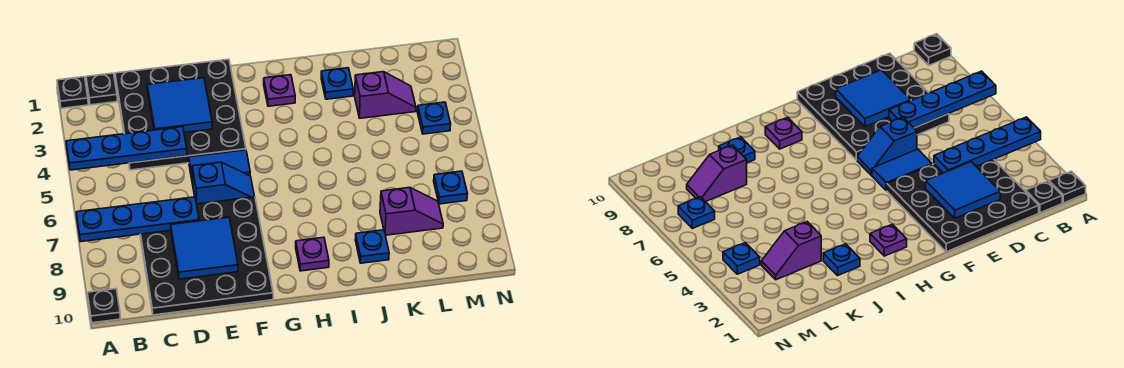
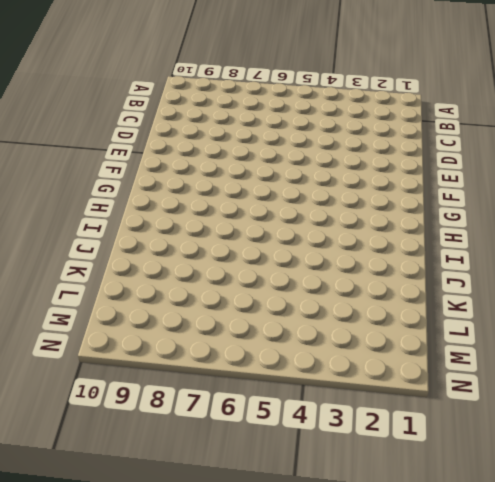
none -> black 1x1 plate [57,77,88,108]
none -> black 1x1 plate [88,289,121,323]
none -> black 1x1 plate [86,73,117,105]

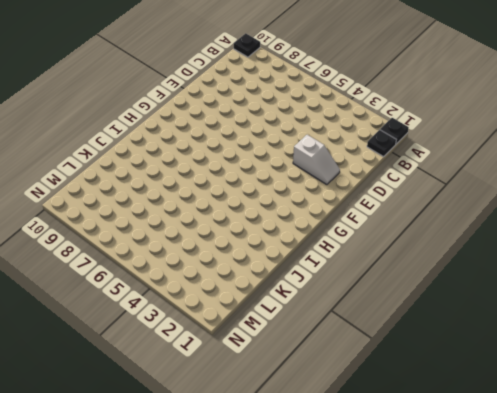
white 1x2 slope [293,135,340,185] -> black 4x4 plate [115,59,246,170]
none -> black 4x4 plate [140,197,273,315]
none -> blue 1x2 tile [189,150,250,184]
none -> blue 1x2 slope [192,162,254,204]

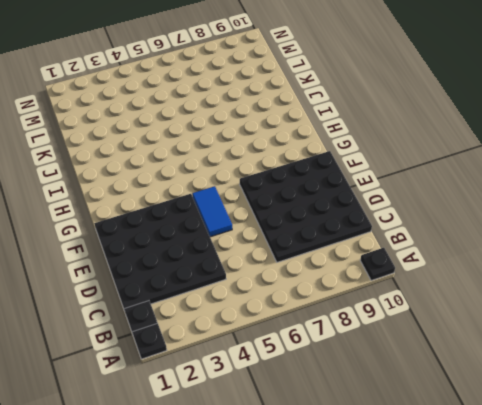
none -> blue 1x2 slope [192,162,254,204]
none -> purple 1x1 plate [264,75,295,106]
none -> purple 1x1 plate [296,237,329,271]

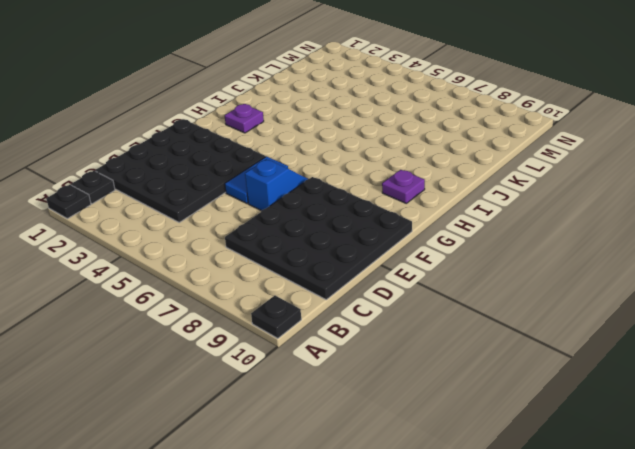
none -> blue 1x1 plate [321,68,353,99]
none -> blue 1x1 plate [355,230,389,263]
none -> purple 1x2 slope [355,72,416,118]

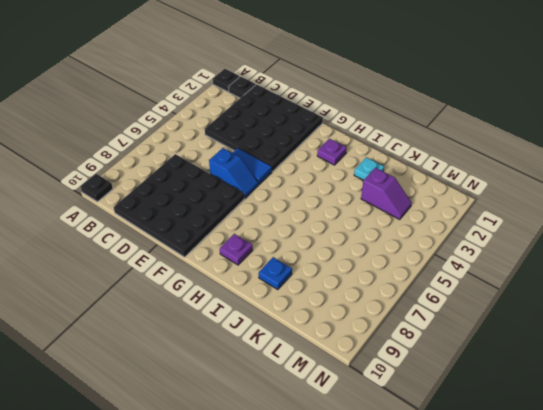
cyan 1x1 plate [354,157,384,180] -> blue 1x1 plate [321,68,353,99]
none -> purple 1x2 slope [380,187,443,235]
none -> blue 1x1 plate [417,102,451,134]
none -> blue 1x1 plate [434,171,467,204]

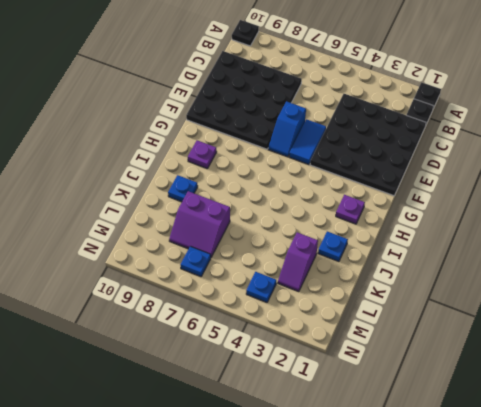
purple 2x2 slope [169,191,230,257] -> purple 1x2 slope [380,187,443,235]
none -> blue 1x4 plate [66,127,187,170]
none -> blue 1x4 plate [76,197,199,242]
none -> blue 2x2 tile [147,78,212,133]

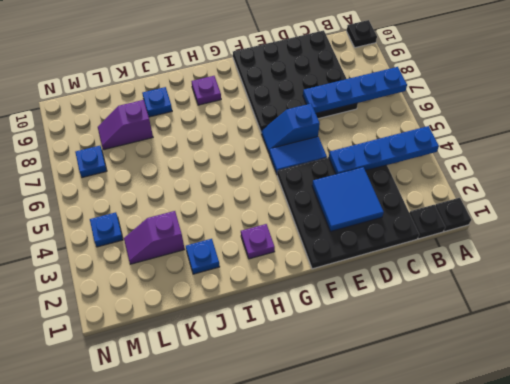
none -> blue 2x2 tile [171,217,238,279]

